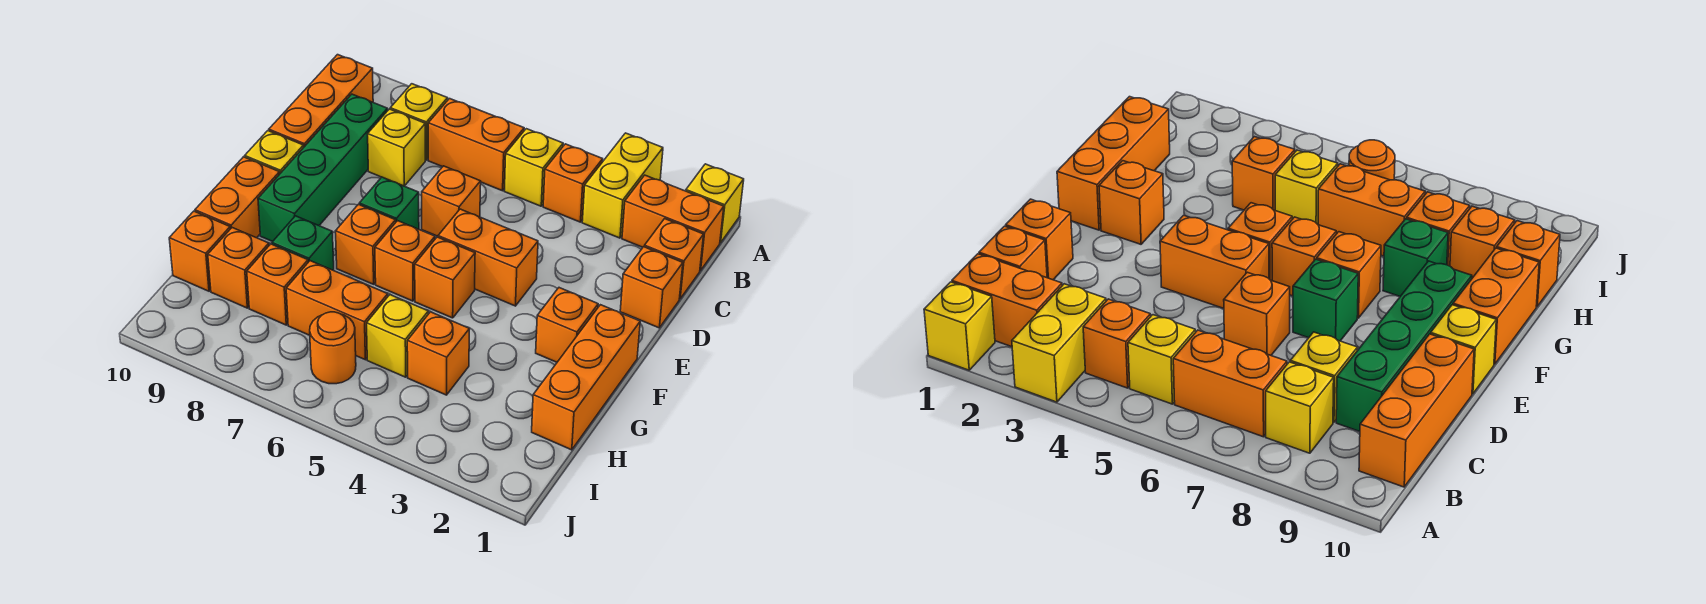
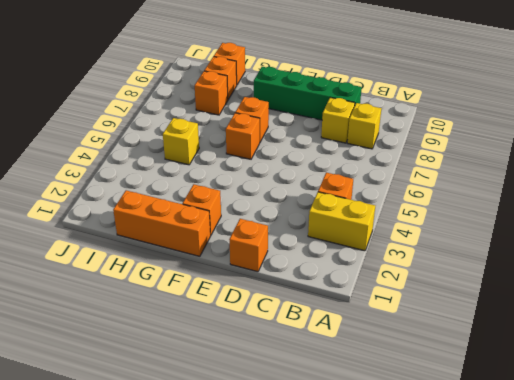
none -> yellow 1x1 brick [686,164,744,243]
none -> orange 1x2 brick [622,175,724,271]
none -> yellow 1x1 brick [504,129,563,206]
none -> orange 1x2 brick [428,99,524,191]

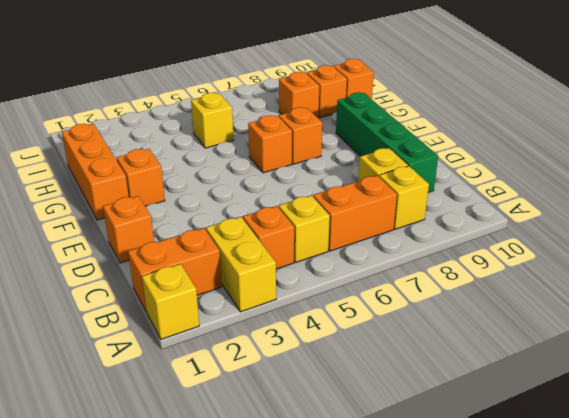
none -> orange 1x3 brick [269,55,373,147]
none -> orange 1x1 brick [644,219,704,299]
none -> orange 1x1 brick [422,166,481,236]
none -> orange 1x2 brick [438,209,538,306]

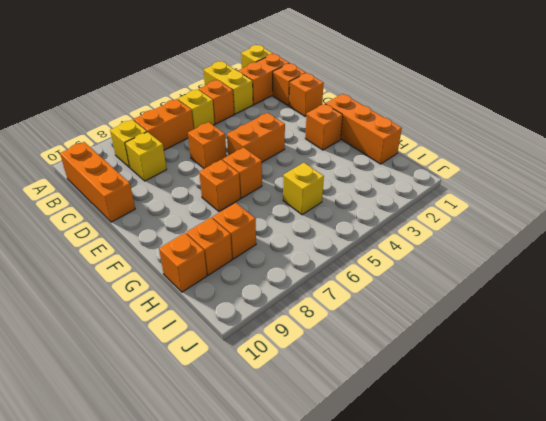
none -> green 1x4 brick [258,94,388,242]
none -> green 1x1 brick [359,177,419,229]
none -> yellow 1x1 brick [245,131,304,173]
none -> orange 1x1 brick [415,237,475,318]

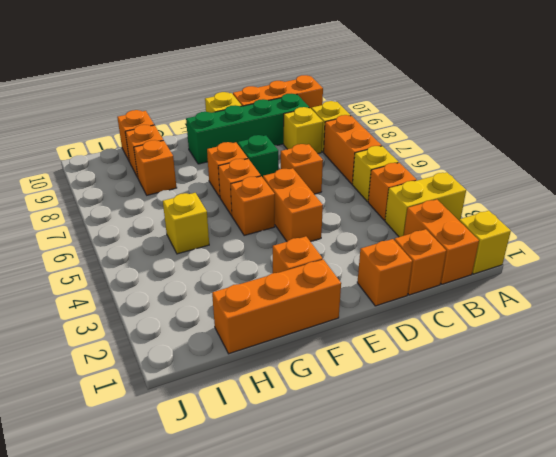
none -> orange 1x2 brick [195,157,280,238]
none -> green 1x1 brick [272,216,334,270]
none -> orange 1x1 brick [407,312,469,395]
none -> orange 1x2 brick [286,261,388,360]

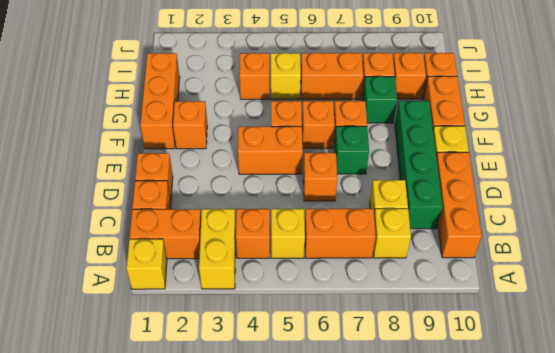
none -> orange 1x1 round brick [310,312,356,384]

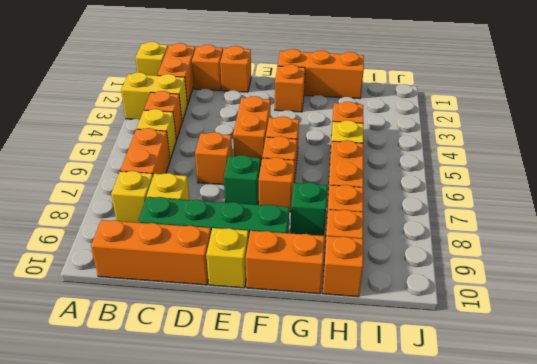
none -> orange 1x1 round brick [310,312,356,384]

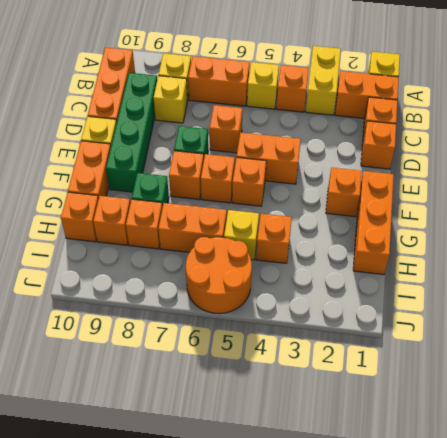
orange 2x2 round brick [186,237,252,314] -> orange 1x1 round brick [310,312,356,384]

